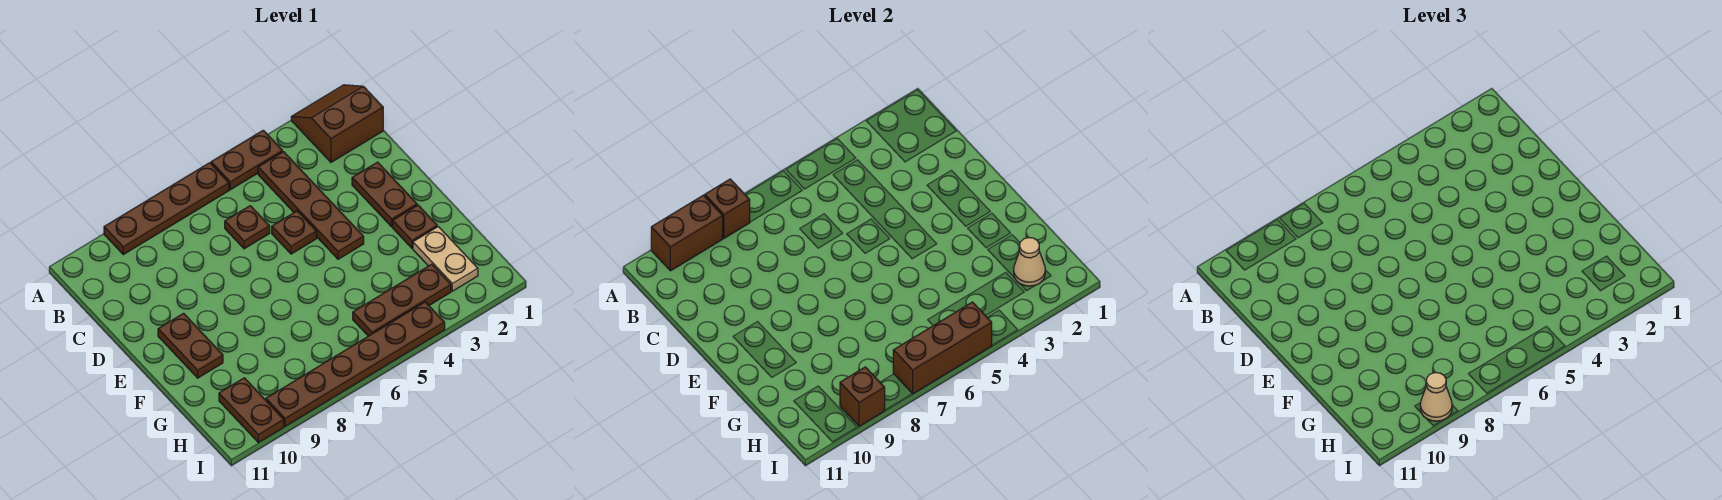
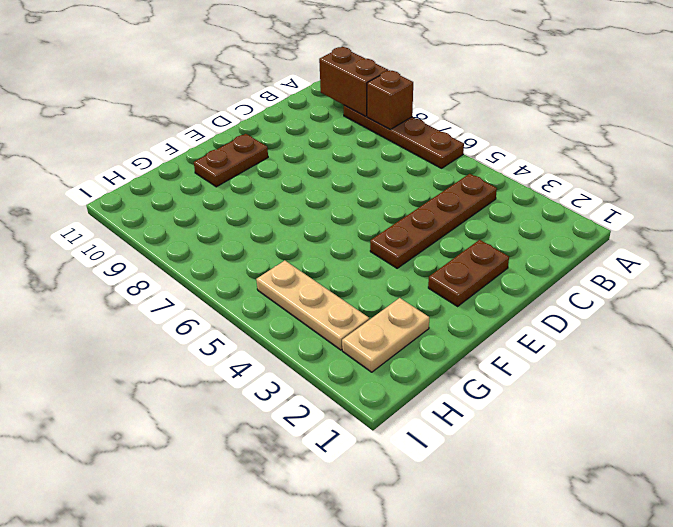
tan 1x3 plate [256,261,369,350] -> brown 1x3 plate [353,264,451,336]
none -> brown 2x2 slope [291,85,383,162]
none -> brown 1x2 plate [211,130,283,190]
none -> brown 1x1 plate [225,206,270,249]

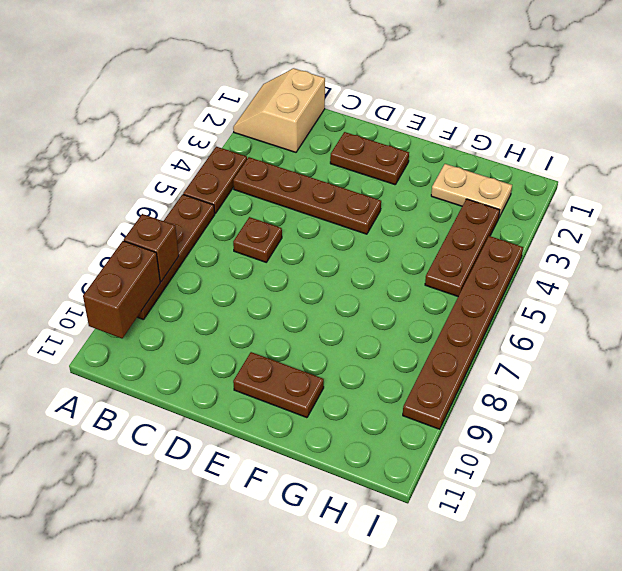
tan 2x2 slope [233,68,325,152] -> brown 2x2 slope [291,85,383,162]
none -> brown 1x1 plate [272,211,317,254]
none -> brown 1x1 plate [393,205,437,248]
none -> brown 1x2 plate [219,378,284,442]

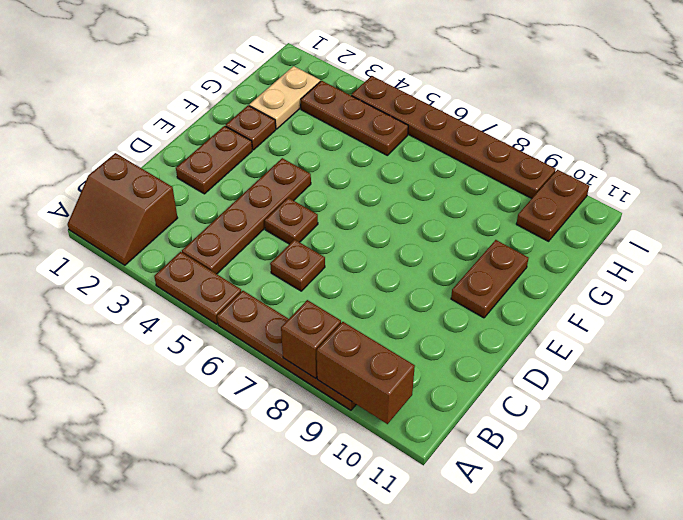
none -> tan 1x1 cone [1014,238,1045,286]
none -> brown 1x3 brick [893,302,992,394]
none -> brown 1x1 brick [840,367,885,426]

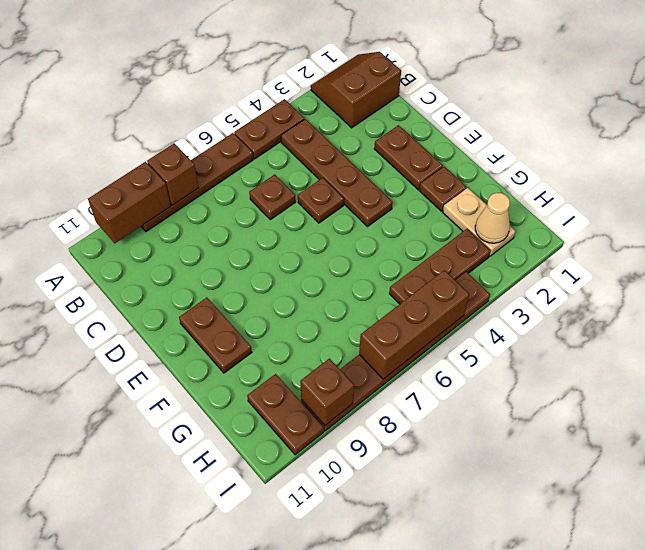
none -> tan 1x1 cone [1420,373,1452,421]

